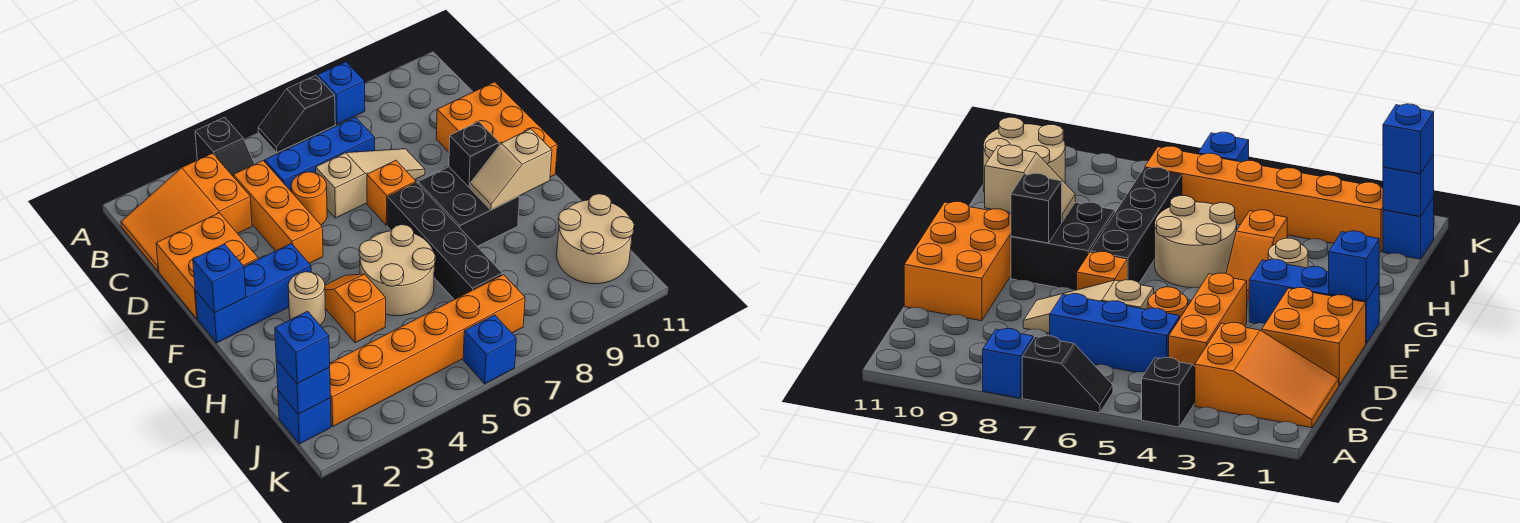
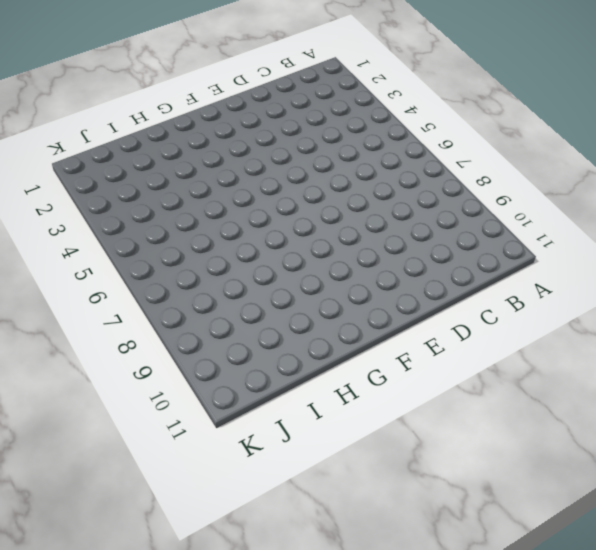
none -> black 1x2 slope [195,117,255,176]
none -> black 1x2 slope [258,76,335,152]
none -> blue 1x1 brick [318,62,365,124]

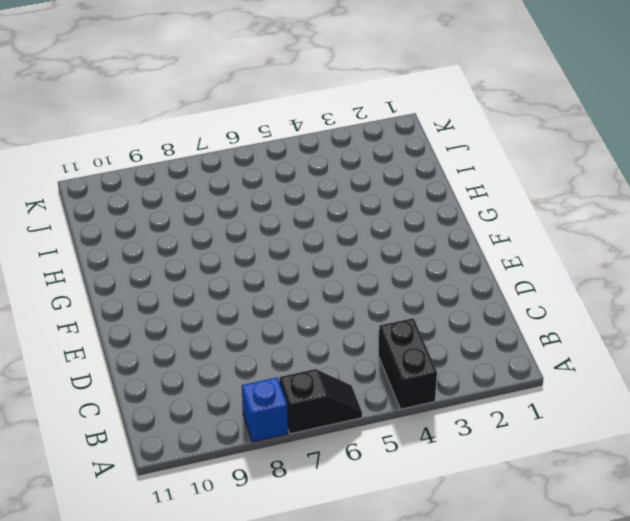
black 1x2 brick [378,318,437,409] -> black 1x2 slope [195,117,255,176]
none -> orange 2x3 slope [121,153,252,272]
none -> orange 1x3 brick [233,161,323,264]
none -> blue 1x3 brick [265,117,375,191]

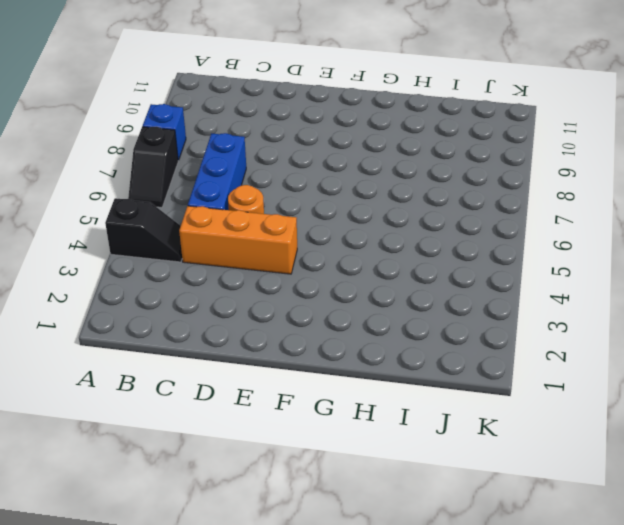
none -> orange 2x3 slope [121,153,252,272]
none -> orange 2x2 brick [156,213,258,319]
none -> tan 1x3 slope [316,149,425,218]

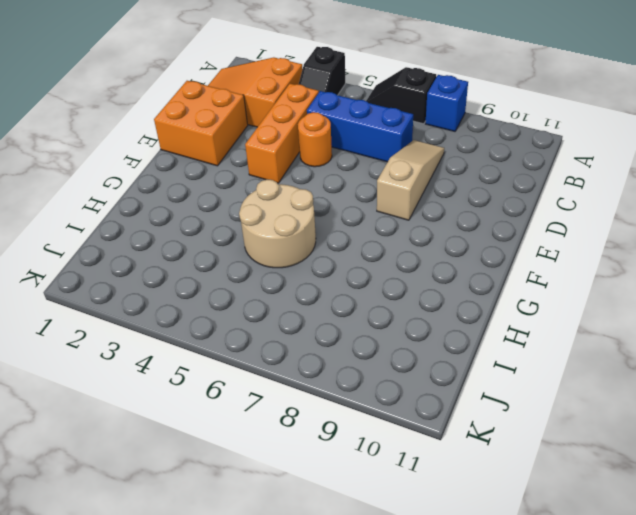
tan 1x3 slope [377,140,444,220] -> tan 1x3 slope turned to [316,149,425,218]
none -> orange 2x3 brick [436,82,557,177]
none -> orange 1x1 brick [367,160,416,225]
none -> blue 1x3 brick [195,243,311,343]

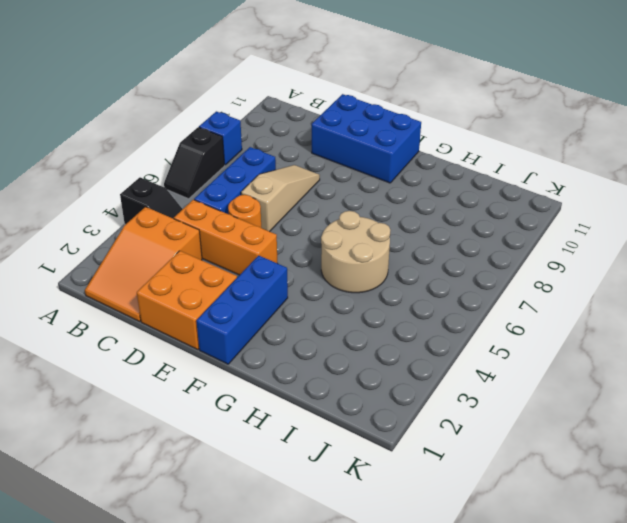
blue 2x3 brick [312,94,421,183] -> orange 2x3 brick [436,82,557,177]
none -> orange 1x1 brick [367,160,416,225]
none -> black 1x4 brick [387,182,503,300]
none -> black 2x2 brick [418,167,520,246]

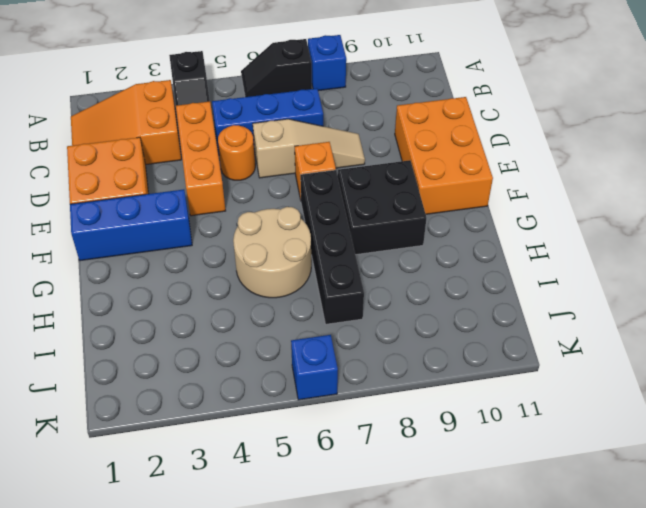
none -> tan 1x1 round brick [288,272,326,325]
none -> orange 1x2 slope [325,274,386,343]
none -> tan 2x2 round brick [557,194,634,284]

